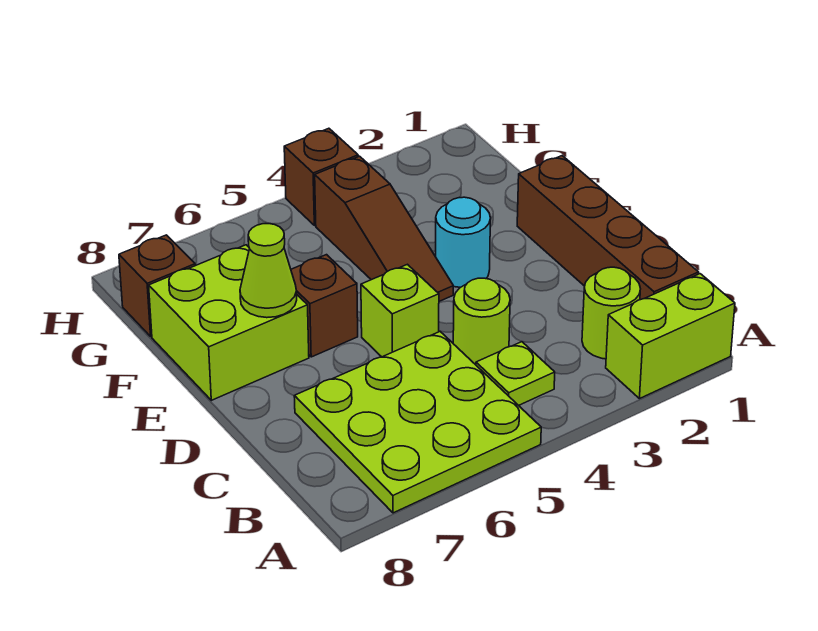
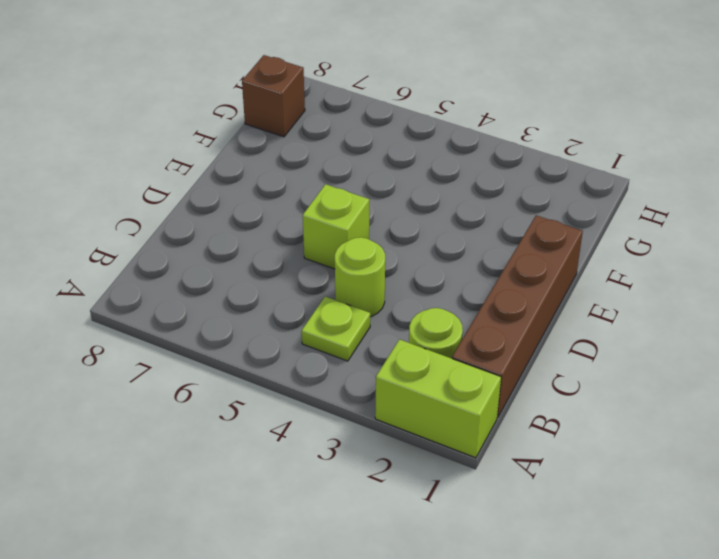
none -> lime 3x3 plate [294,332,541,513]
none -> cyan 1x1 round brick [436,197,491,287]
none -> brown 1x3 slope [315,156,453,301]

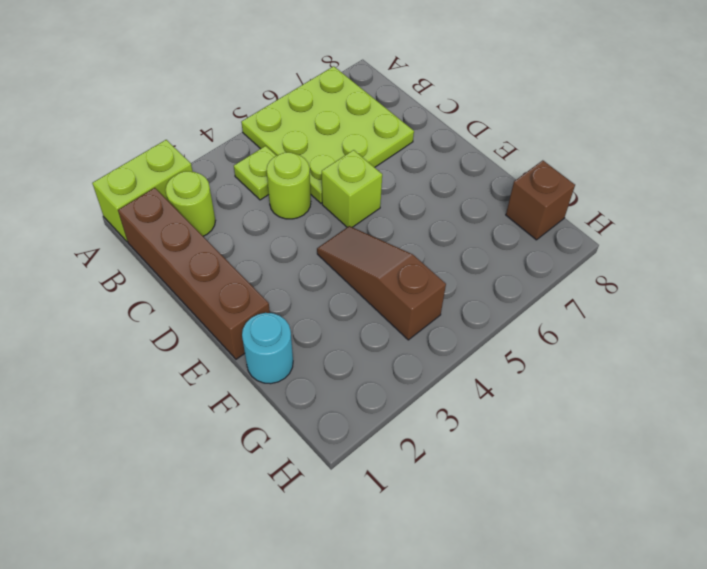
cyan 1x1 round brick [242,313,293,384] -> cyan 1x1 round brick moved to [436,197,491,287]
none -> brown 1x1 brick [291,255,358,357]
none -> lime 2x2 brick [149,245,309,400]
none -> brown 1x1 brick [284,128,358,226]

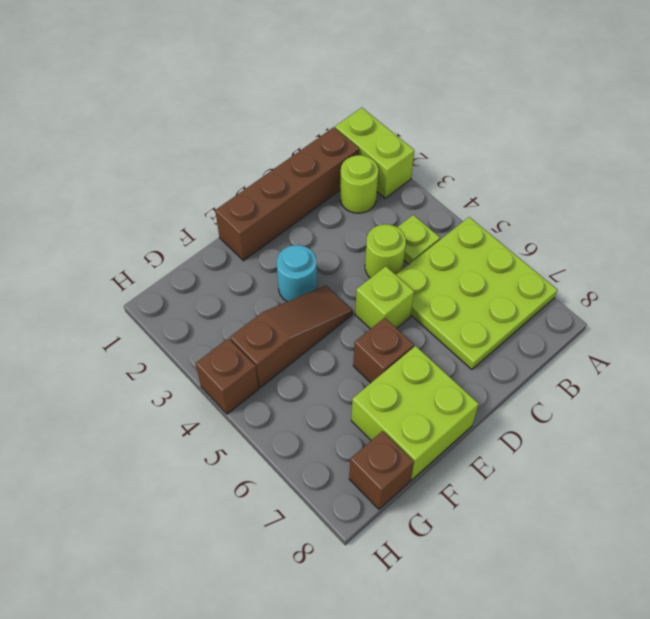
none -> lime 1x1 cone [240,224,297,318]

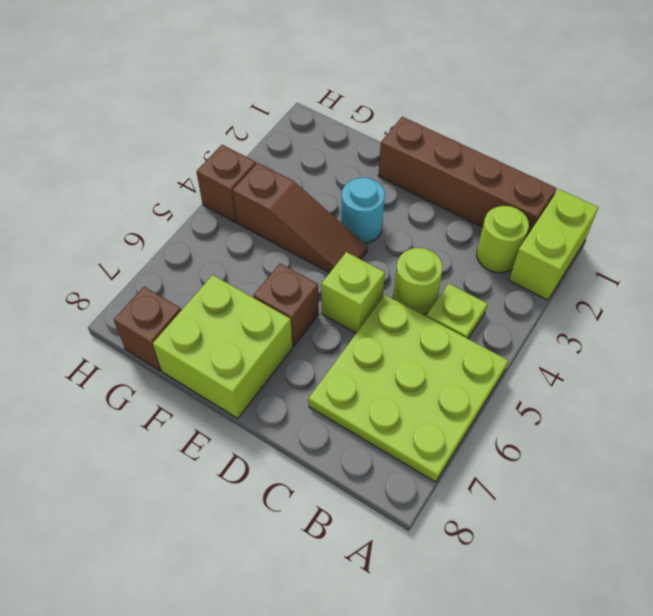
none -> lime 1x1 cone [240,224,297,318]

